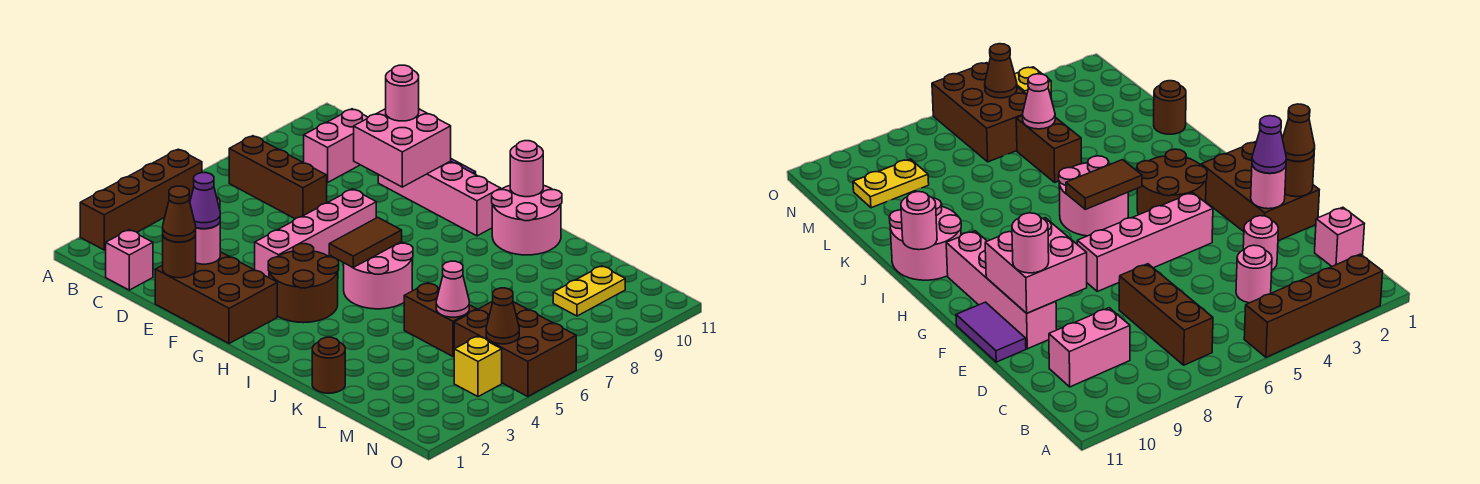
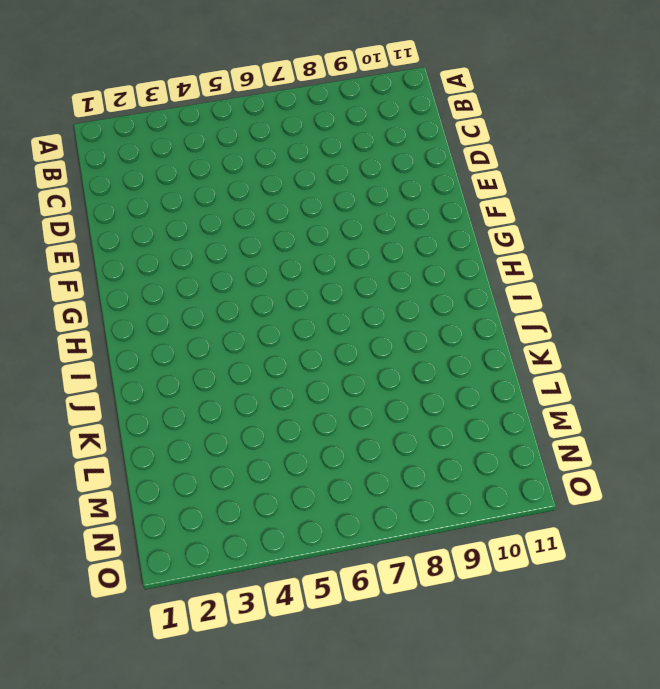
none -> brown 1x4 brick [80,149,202,250]
none -> brown 1x3 brick [229,136,327,219]
none -> pink 1x1 brick [106,230,153,290]

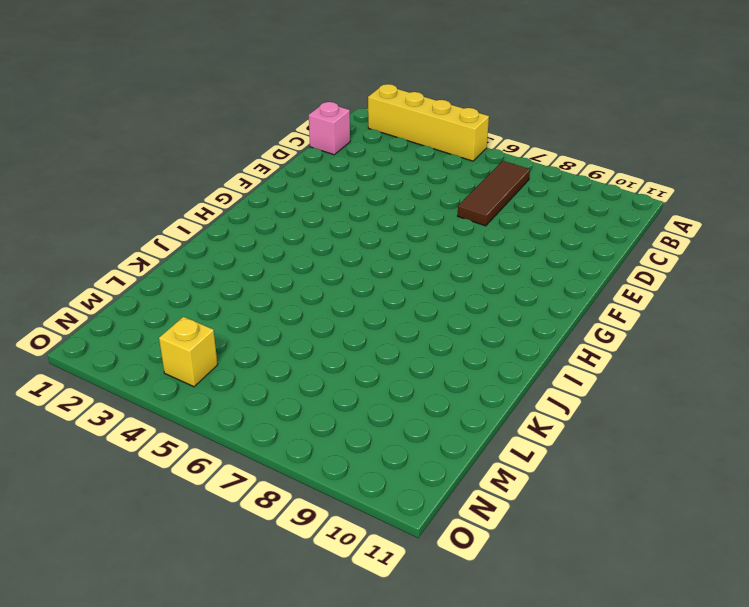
yellow 1x4 brick [368,84,489,161] -> brown 1x4 brick [80,149,202,250]
brown 1x3 tile [458,161,530,226] -> brown 1x3 brick [229,136,327,219]
none -> pink 1x1 round brick [1236,245,1272,303]
none -> pink 1x2 brick [303,109,368,183]
none -> pink 1x1 round brick [1243,216,1278,270]

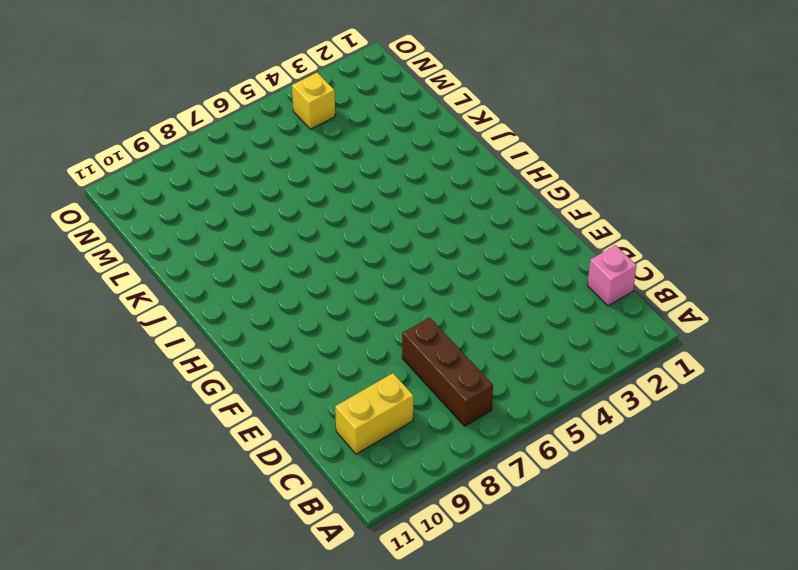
yellow 1x2 brick [335,373,413,454] -> pink 1x2 brick [303,109,368,183]
none -> brown 1x4 brick [80,149,202,250]
none -> pink 1x1 round brick [1236,245,1272,303]
none -> pink 1x1 round brick [1243,216,1278,270]

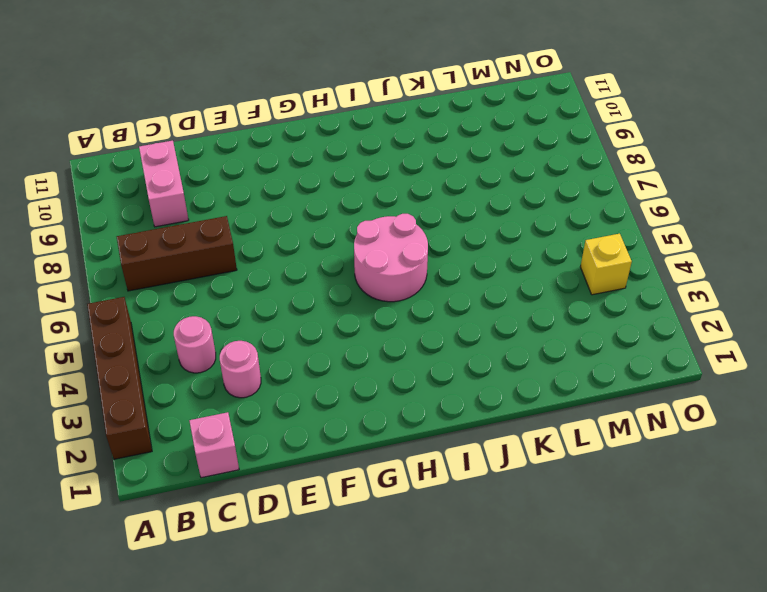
none -> brown 2x3 brick [155,252,277,344]
none -> pink 1x4 brick [378,161,501,236]
none -> purple 1x2 tile [956,302,1026,362]

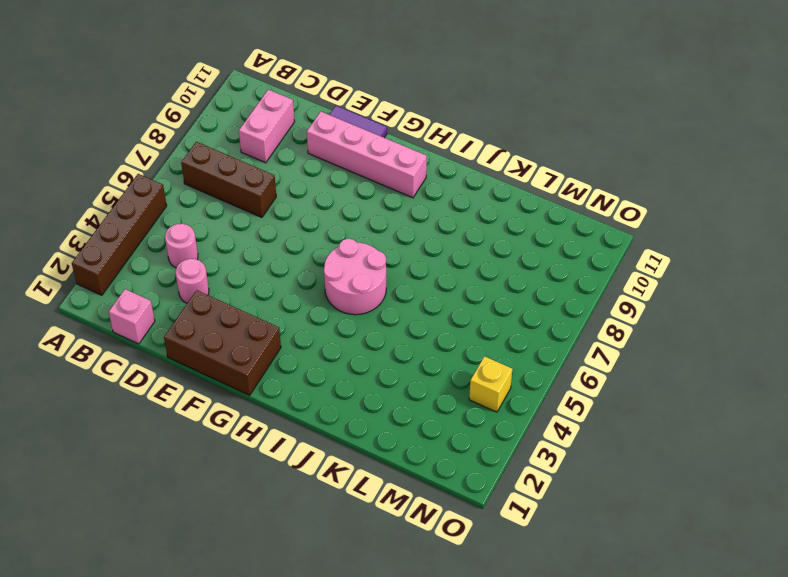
none -> pink 1x4 brick [255,189,376,277]
none -> brown 2x2 round brick [268,244,339,323]
none -> pink 2x2 round brick [492,185,562,255]

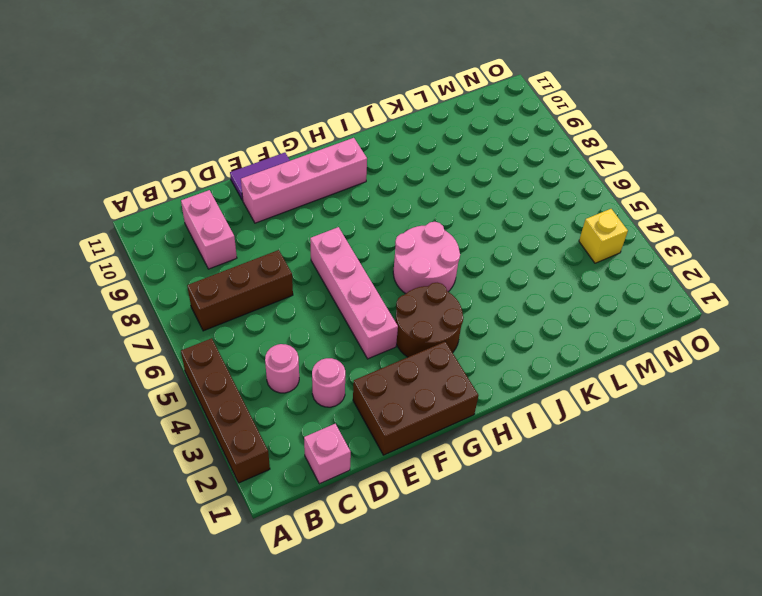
none -> pink 2x2 round brick [492,185,562,255]
none -> brown 1x1 round brick [312,337,345,393]
none -> brown 1x2 brick [404,283,477,356]

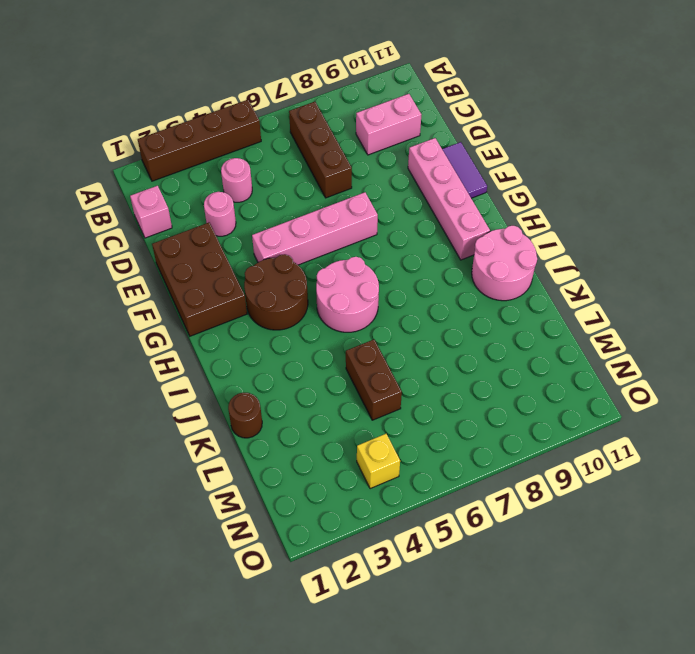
none -> brown 2x3 brick [454,301,576,397]
none -> yellow 1x2 plate [553,266,625,316]
none -> brown 1x1 round brick [163,235,196,278]

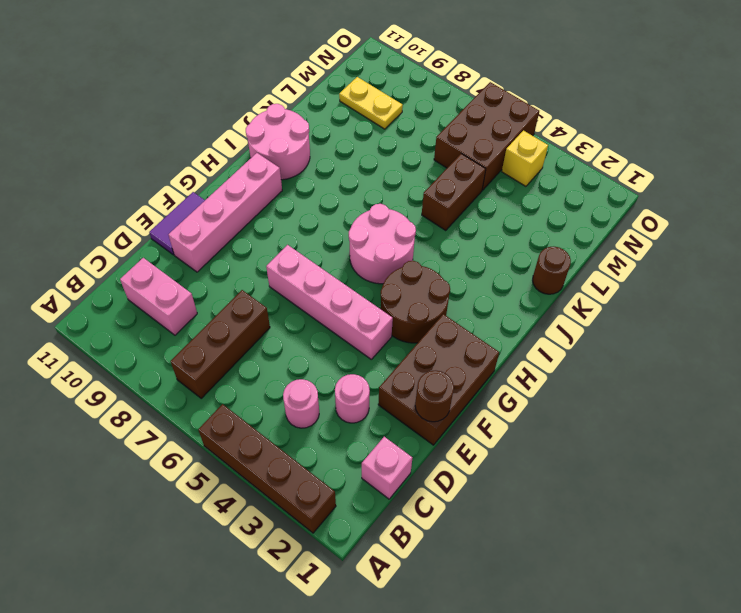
none -> pink 1x1 round brick [196,223,220,264]
none -> pink 2x2 brick [354,109,451,187]
none -> brown 1x2 tile [329,217,402,268]

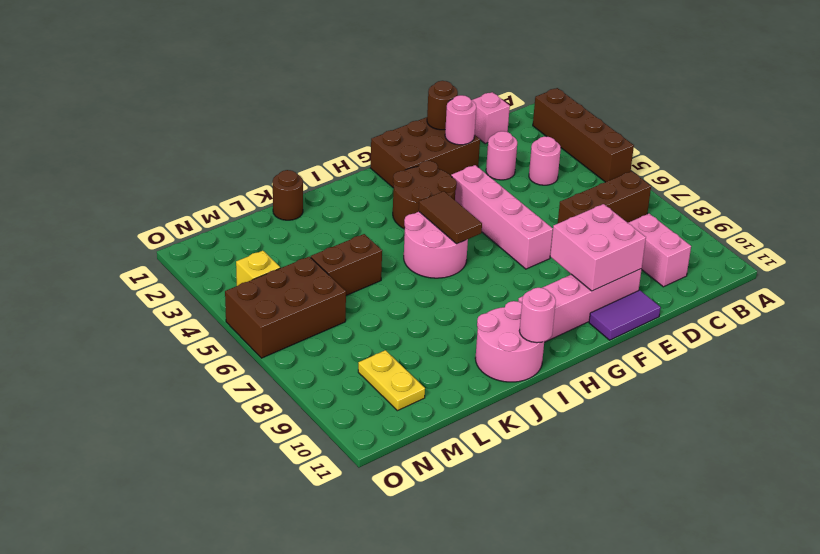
none -> pink 1x1 cone [436,261,469,317]
none -> brown 1x1 cone [486,288,519,344]
none -> brown 1x1 cone [163,186,196,242]

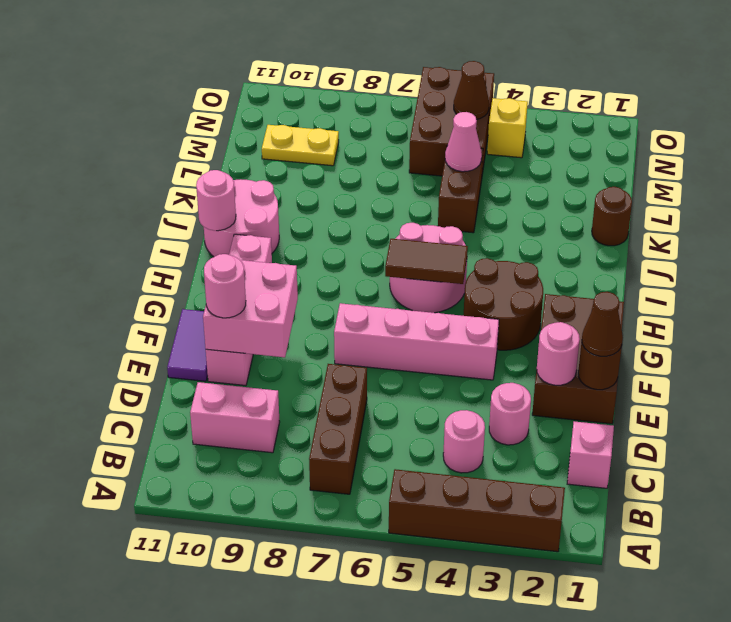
none -> purple 1x1 cone [190,173,220,229]

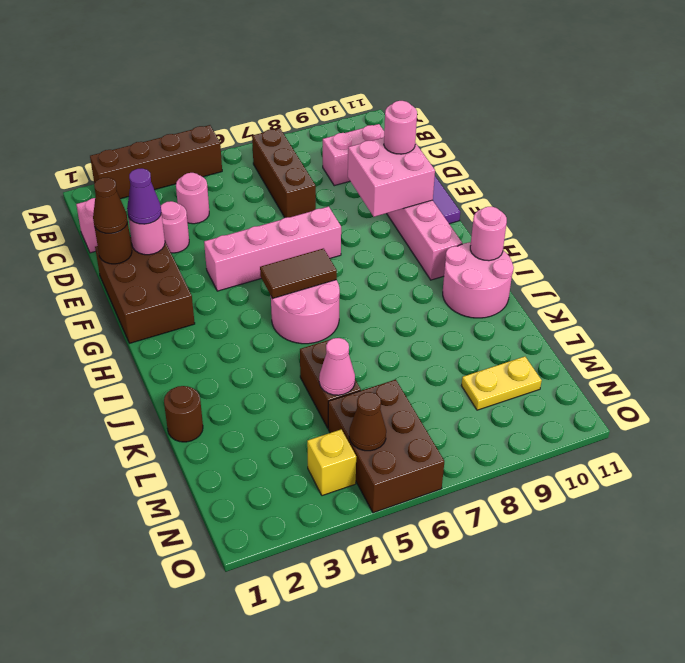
none -> brown 2x2 round brick [268,244,339,323]

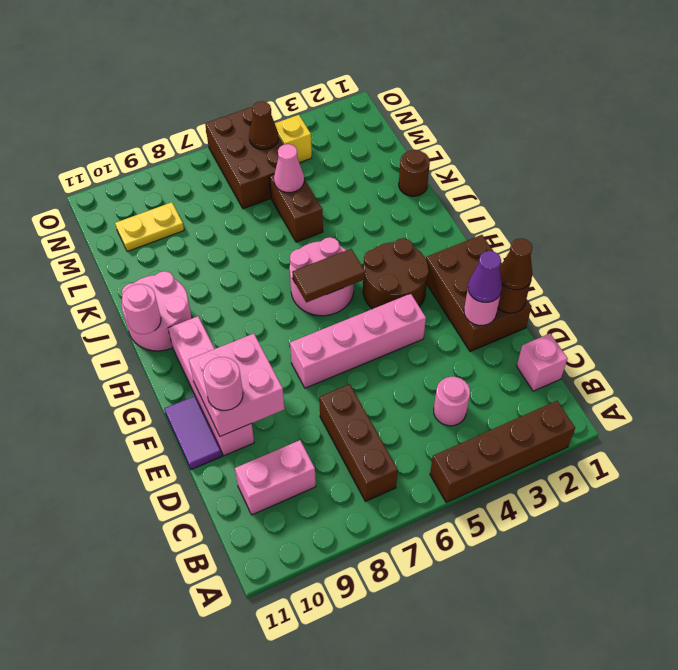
none -> pink 1x1 round brick [1243,216,1278,270]

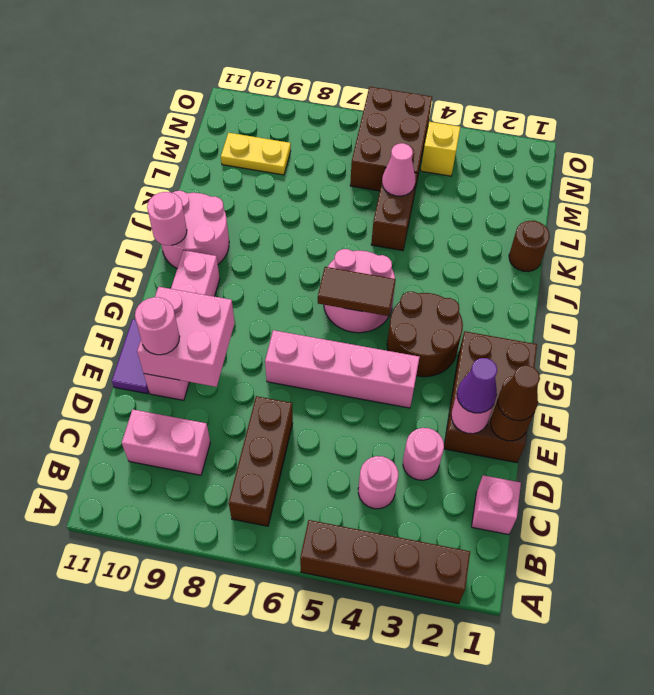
none -> brown 1x1 cone [486,288,519,344]

